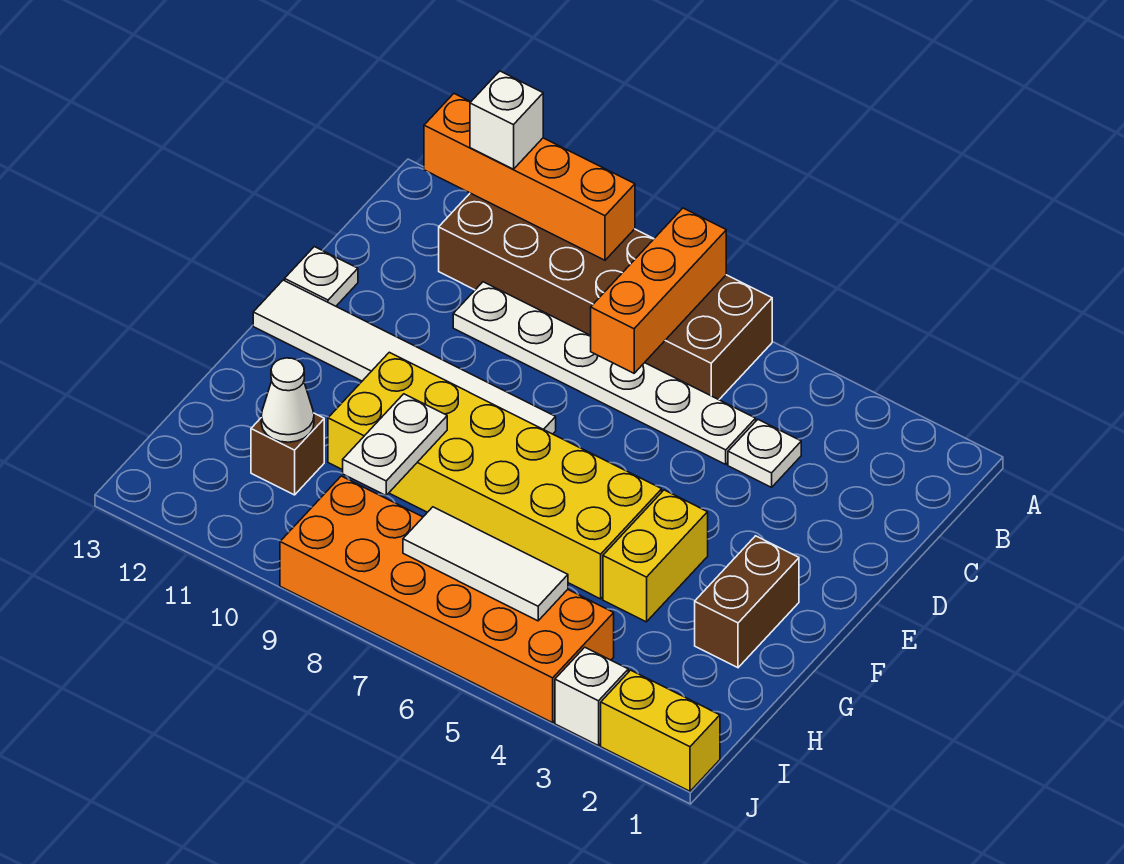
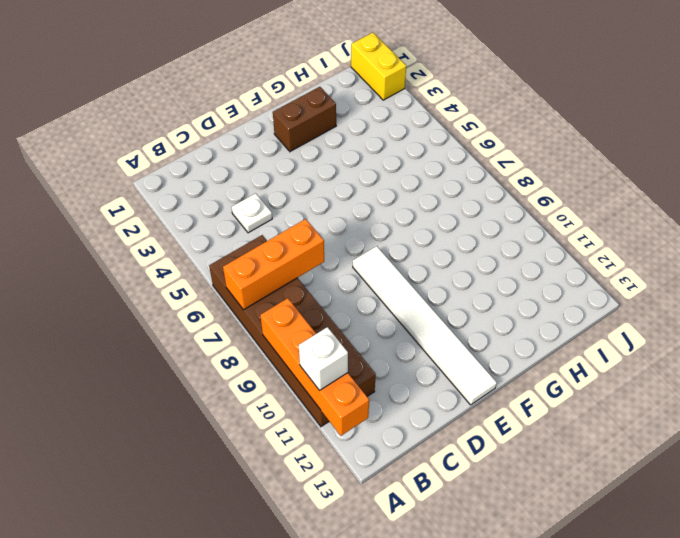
none -> white 1x6 plate [453,282,756,464]
none -> white 1x1 plate [285,247,358,306]
none -> yellow 1x2 brick [603,490,708,622]

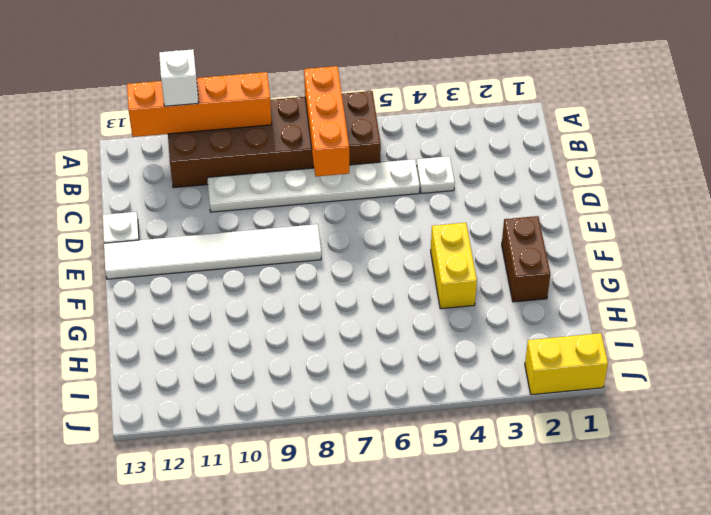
none -> yellow 2x6 brick [328,352,662,599]
none -> brown 1x1 brick [251,413,324,495]
none -> orange 2x6 brick [280,476,614,723]

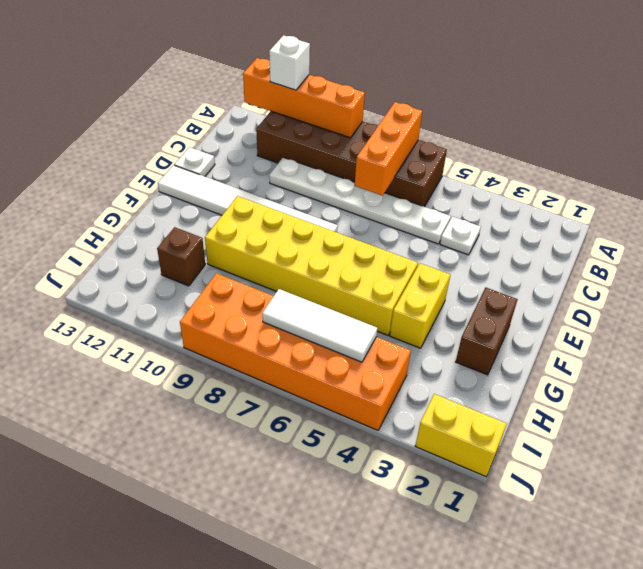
none -> white 1x1 brick [555,647,628,746]
none -> white 1x2 plate [343,394,447,495]
none -> white 1x1 cone [261,358,314,442]

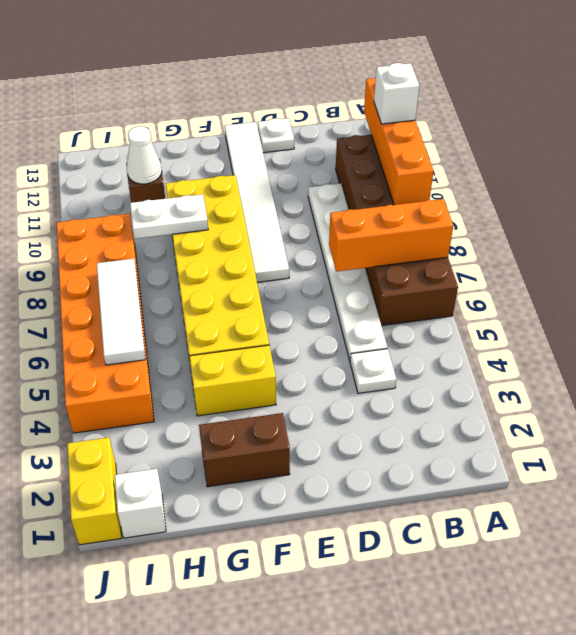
white 1x1 brick [115,469,166,538] -> white 1x1 brick moved to [555,647,628,746]

